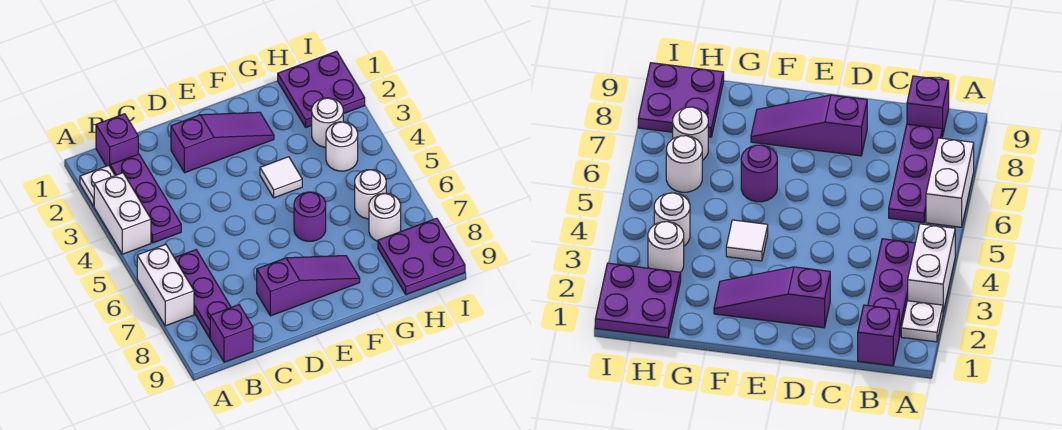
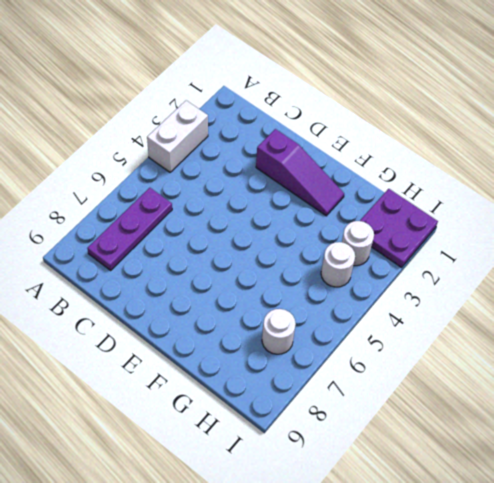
none -> white 1x1 plate [80,165,115,206]
none -> white 1x2 brick [137,244,194,326]
none -> purple 1x1 brick [96,114,138,166]

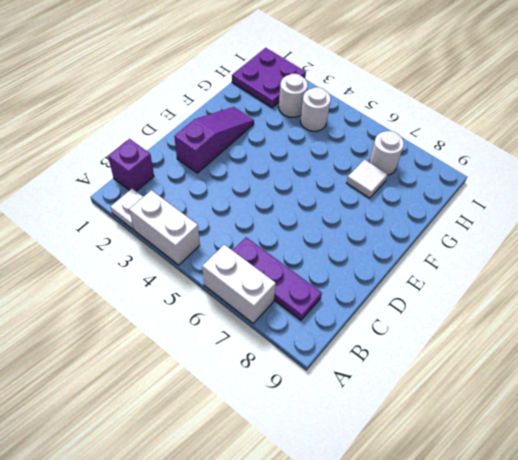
white 1x1 tile [347,160,388,198] -> white 1x1 tile moved to [260,157,302,198]
none -> purple 1x3 plate [110,154,181,243]
none -> purple 1x1 brick [210,305,253,362]
none -> purple 1x3 slope [257,256,360,316]

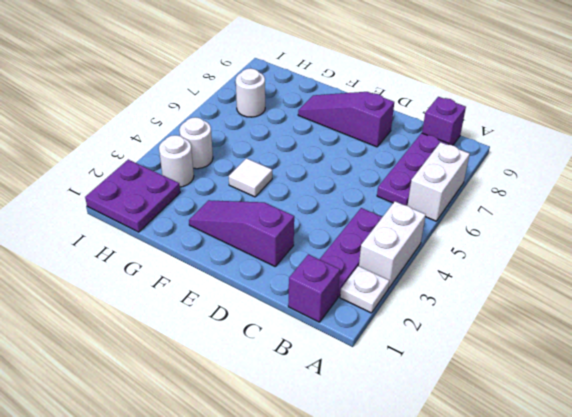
none -> purple 1x1 round brick [294,192,326,241]
none -> white 1x1 round brick [355,170,386,219]
none -> purple 2x2 plate [378,218,465,295]

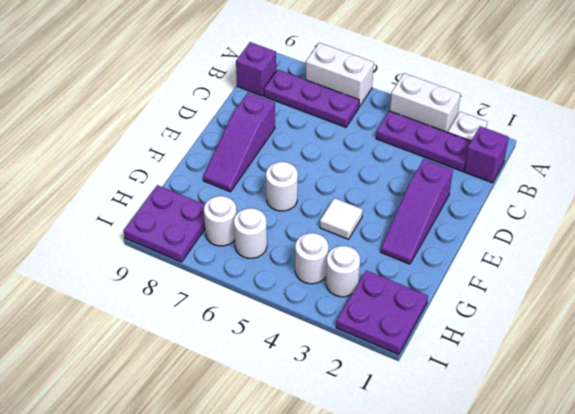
white 1x1 round brick [266,162,298,211] -> purple 1x1 round brick [294,192,326,241]

